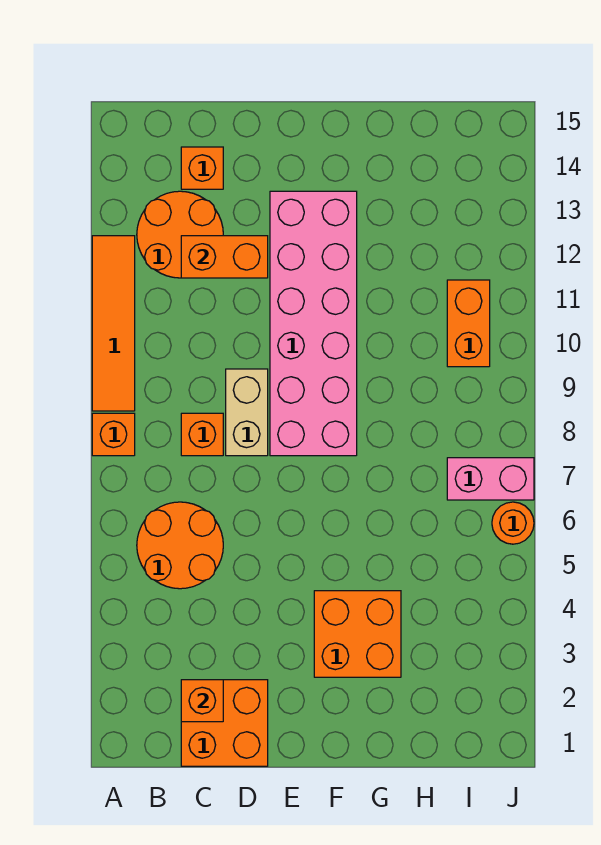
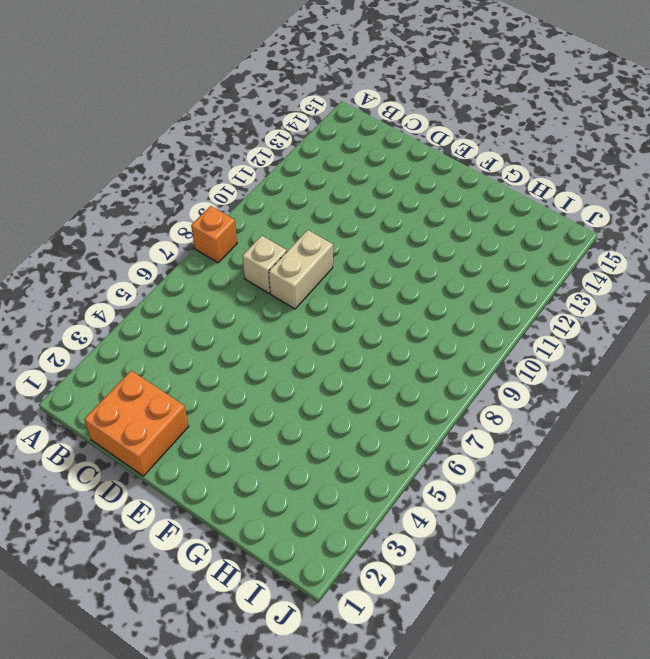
tan 1x1 brick [242,236,287,293] -> orange 1x1 brick [181,413,223,456]
none -> orange 1x4 tile [92,236,135,411]
none -> orange 2x2 round brick [137,502,223,589]
none -> orange 2x2 round brick [137,191,223,278]

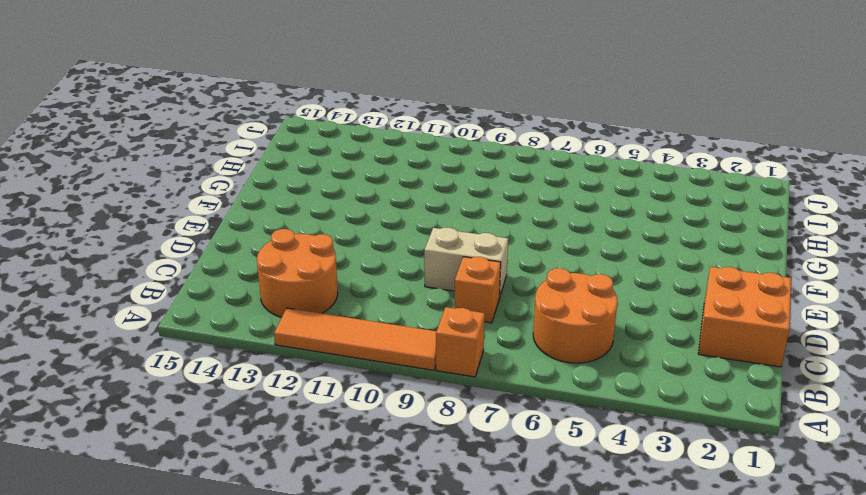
none -> orange 1x1 brick [181,147,223,189]
none -> pink 2x6 brick [270,191,357,456]
none -> orange 2x2 brick [314,591,401,677]

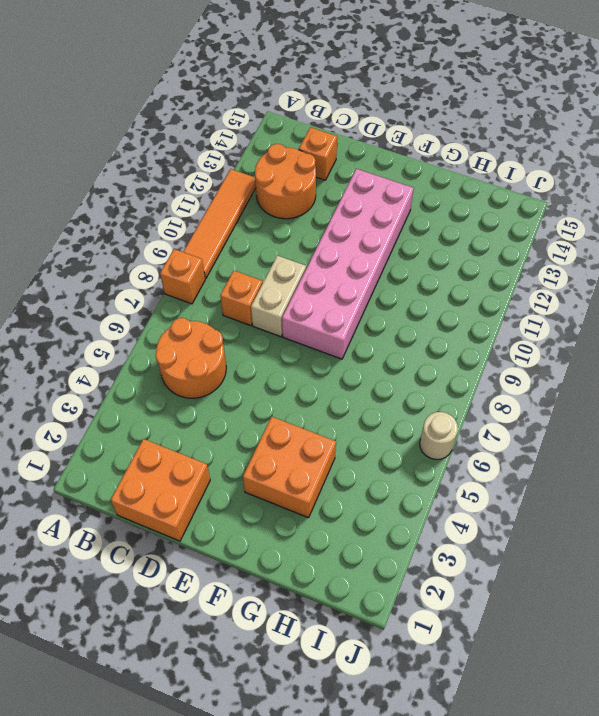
tan 1x1 round brick [420,412,458,459] -> orange 1x1 round brick [492,502,534,544]
none -> pink 1x2 brick [447,458,534,500]
none -> orange 1x2 brick [447,280,490,367]
none -> orange 1x1 brick [181,680,223,722]

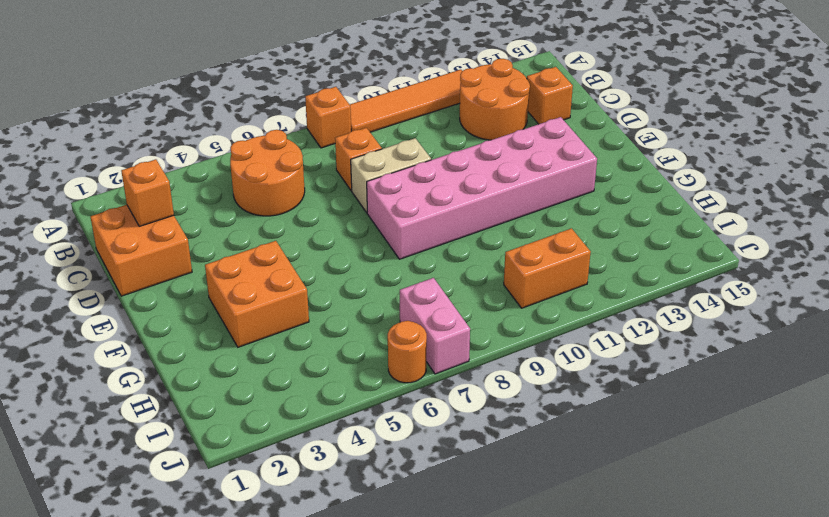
none -> orange 1x2 brick [181,236,268,278]

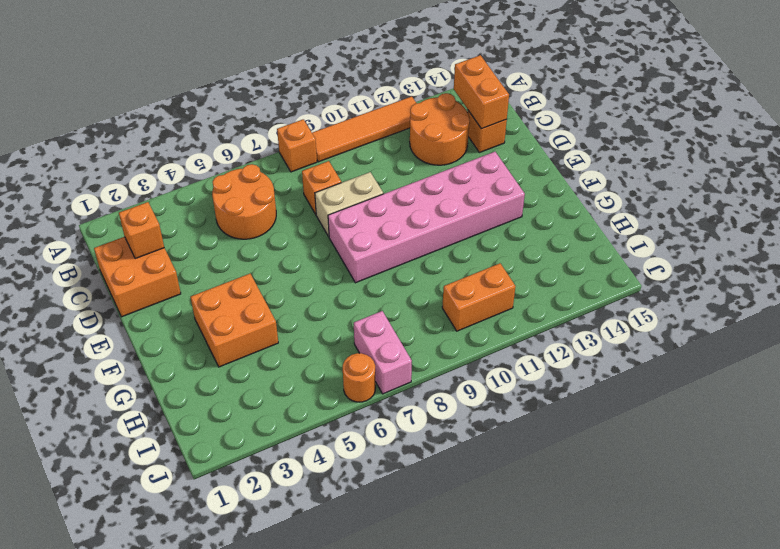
orange 1x2 brick [454,55,509,129] -> orange 1x2 brick moved to [181,236,268,278]

